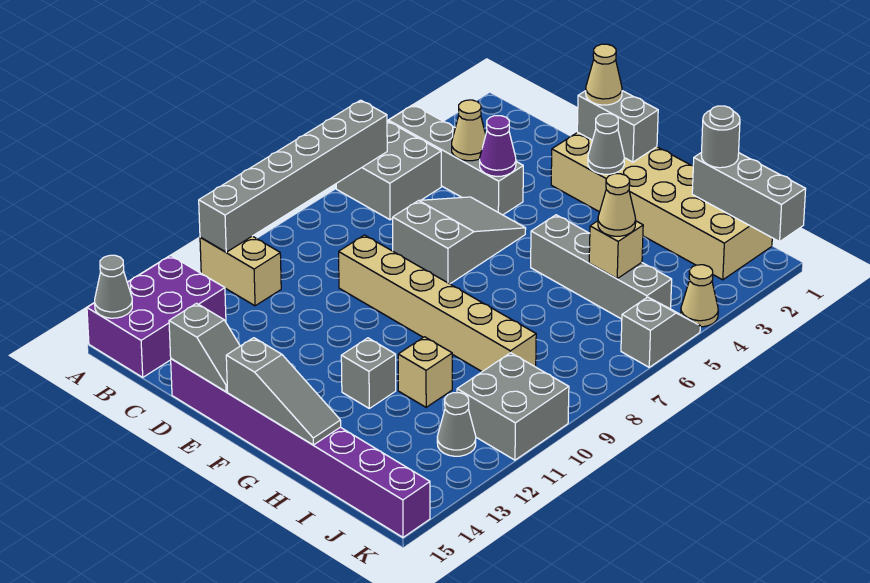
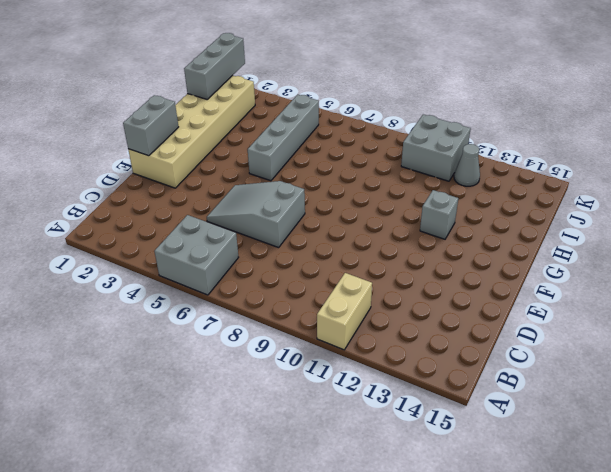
none -> grey 1x4 brick [389,105,523,215]
none -> purple 2x3 brick [87,256,226,377]
none -> tan 1x6 brick [339,235,536,372]

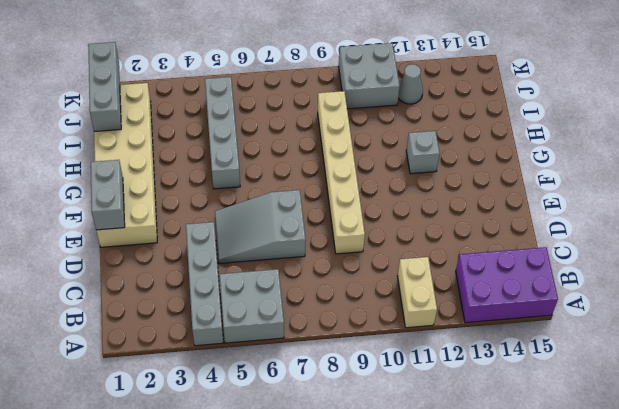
none -> purple 1x8 brick [171,359,430,537]
none -> tan 1x1 brick [398,337,452,407]
none -> tan 1x1 cone [681,265,718,327]

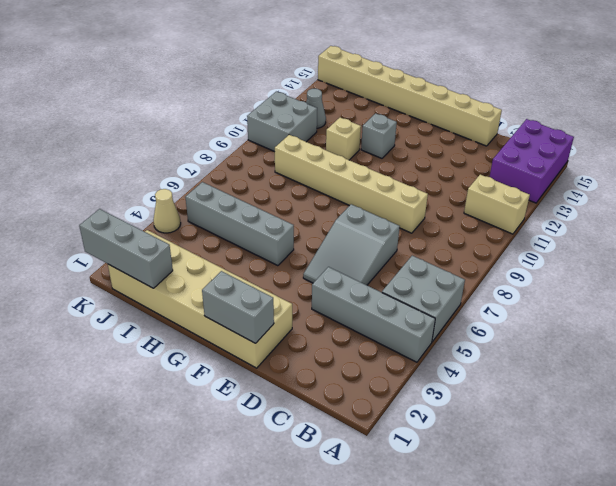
tan 1x8 brick [318,46,502,146] -> purple 1x8 brick [171,359,430,537]
none -> grey 1x2 slope [621,297,700,367]
none -> grey 1x6 brick [199,100,387,252]
none -> grey 1x1 cone [95,255,132,318]

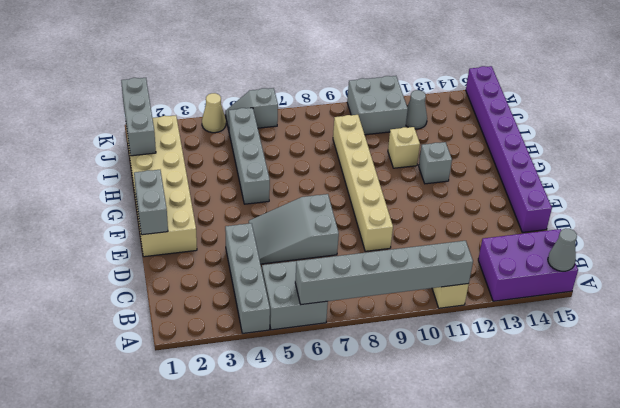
none -> tan 1x1 cone [452,100,486,161]
none -> purple 1x1 cone [480,116,516,176]
none -> grey 1x2 slope [169,303,240,392]

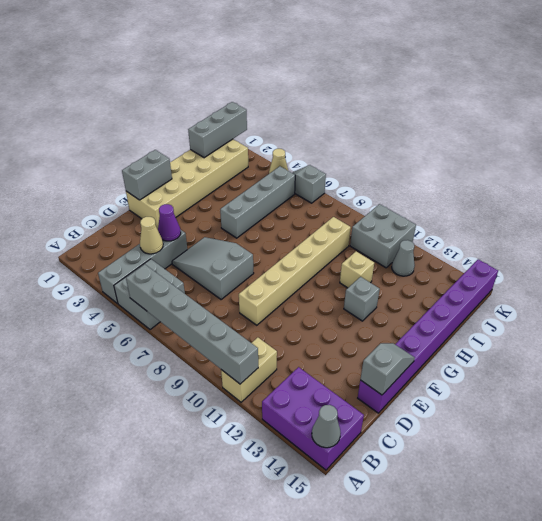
none -> grey 1x1 cone [588,114,624,174]
none -> grey 1x3 slope [226,338,341,445]
none -> tan 1x1 brick [589,221,643,279]

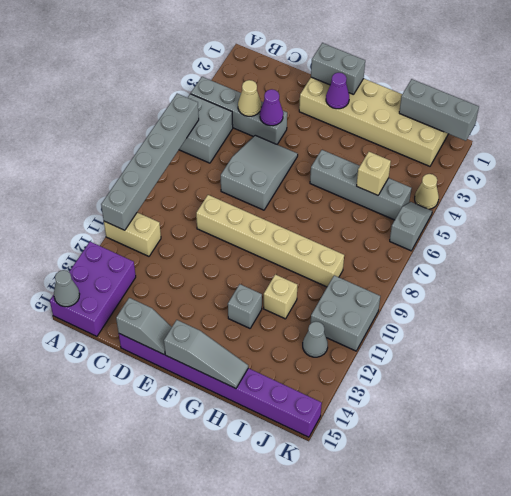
purple 1x1 cone [326,73,349,109] -> grey 1x1 cone [588,114,624,174]
none -> tan 1x1 cone [586,44,622,105]
none -> grey 1x1 round brick [701,106,740,168]
none -> tan 1x1 cone [598,174,636,236]

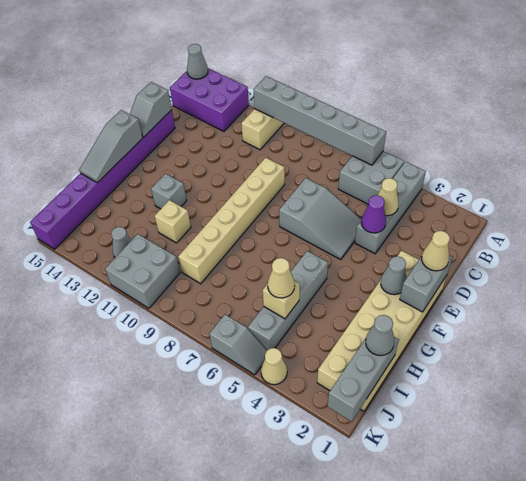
grey 1x1 cone [366,315,394,356] -> grey 1x1 round brick [701,106,740,168]

